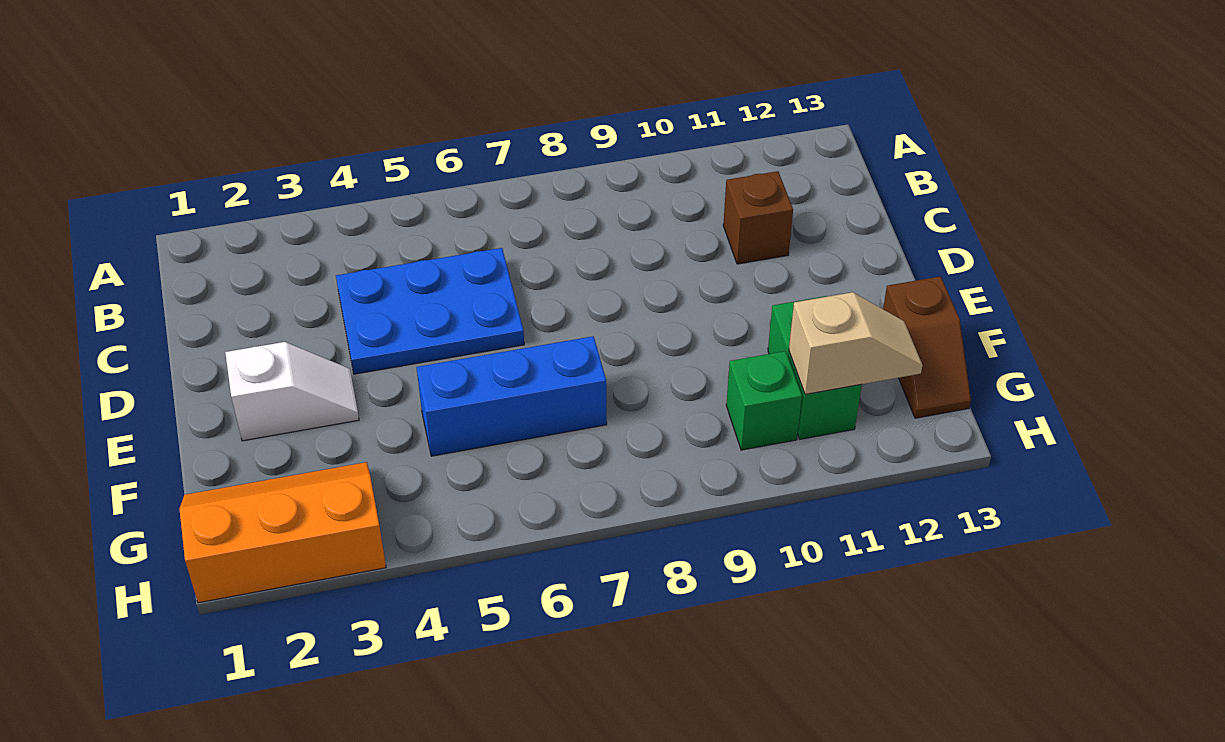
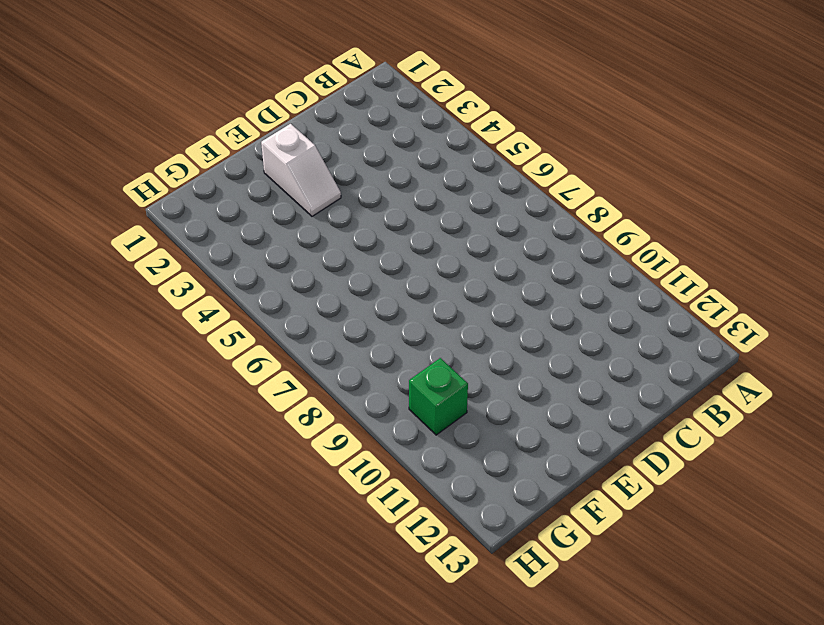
none -> blue 2x3 plate [336,248,524,374]
none -> brown 1x1 brick [723,171,793,264]

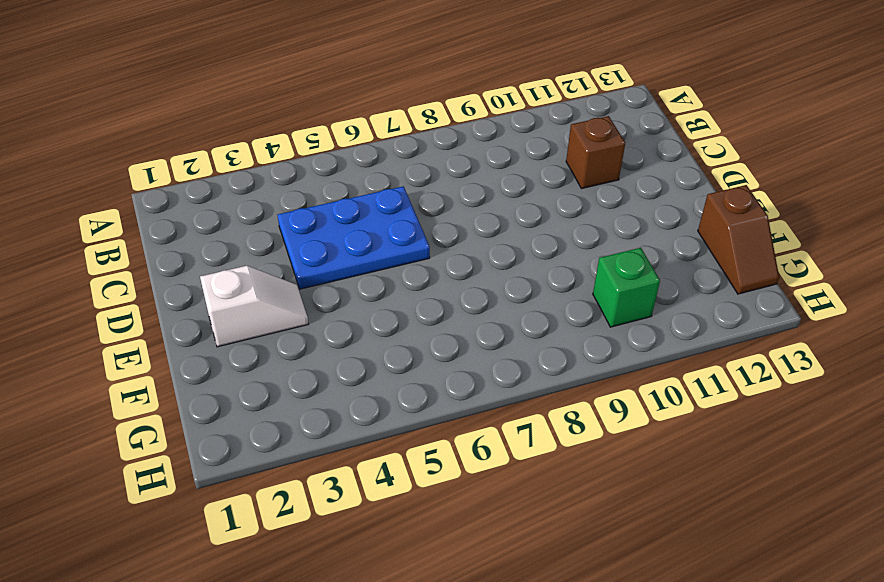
none -> blue 1x3 brick [416,336,607,456]
none -> green 1x2 brick [768,296,862,439]

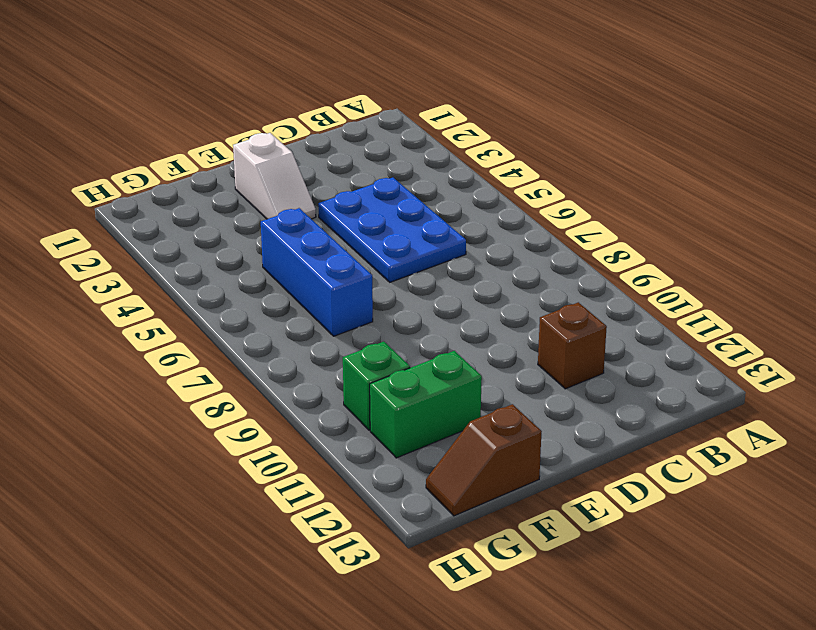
none -> orange 2x3 slope [179,462,386,603]
none -> tan 1x2 slope [789,292,923,394]

